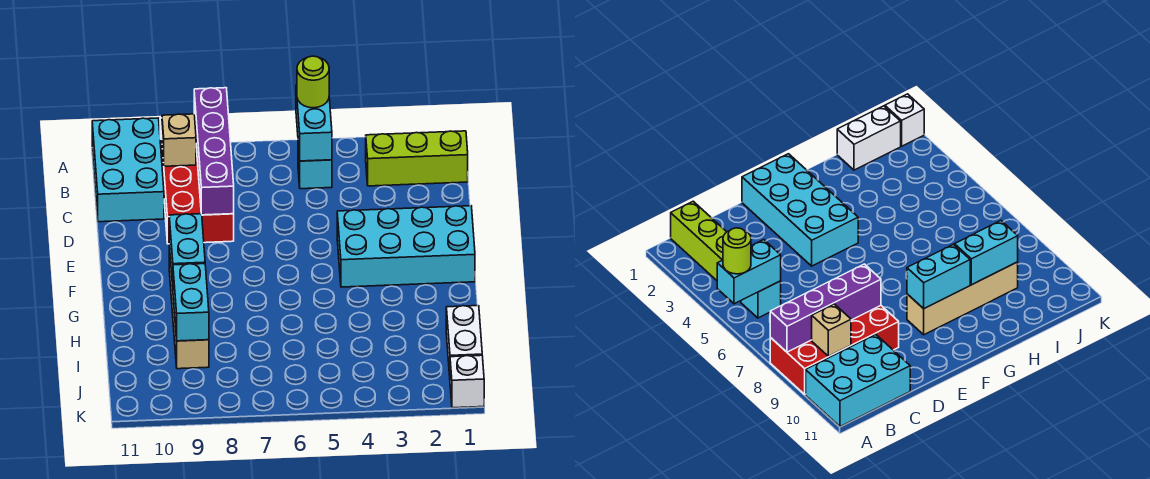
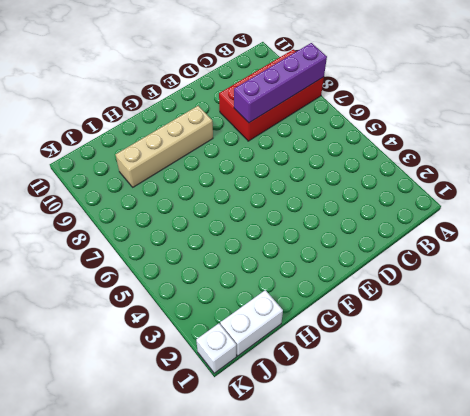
none -> cyan 2x3 brick [92,118,164,222]
none -> lime 1x3 brick [366,131,468,186]
none -> cyan 1x1 brick [298,146,332,189]

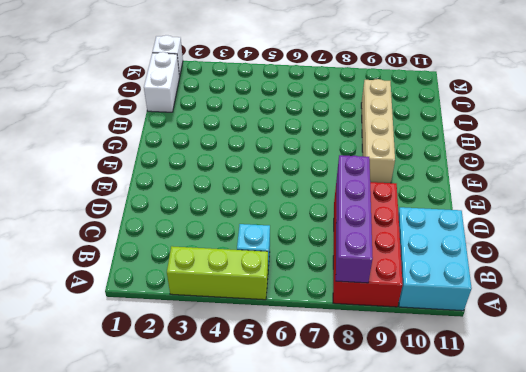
lime 1x3 brick [167,246,268,300] -> lime 1x3 brick moved to [366,131,468,186]
none -> cyan 2x4 brick [337,206,475,287]
none -> cyan 1x2 brick [296,85,332,161]
none -> tan 1x1 brick [162,114,196,166]

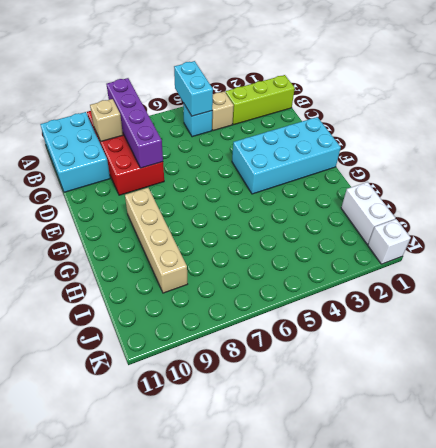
tan 1x1 brick [212,91,234,131] -> none
none -> cyan 1x2 brick [169,214,205,286]
none -> cyan 1x2 brick [173,264,209,341]
none -> lime 1x1 round brick [297,56,329,108]

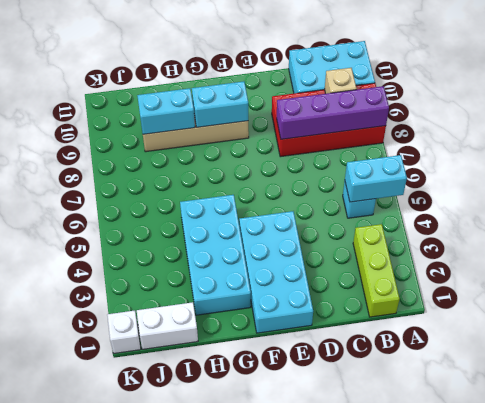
cyan 2x4 brick [180,195,251,315] -> none
none -> lime 1x1 round brick [297,56,329,108]

